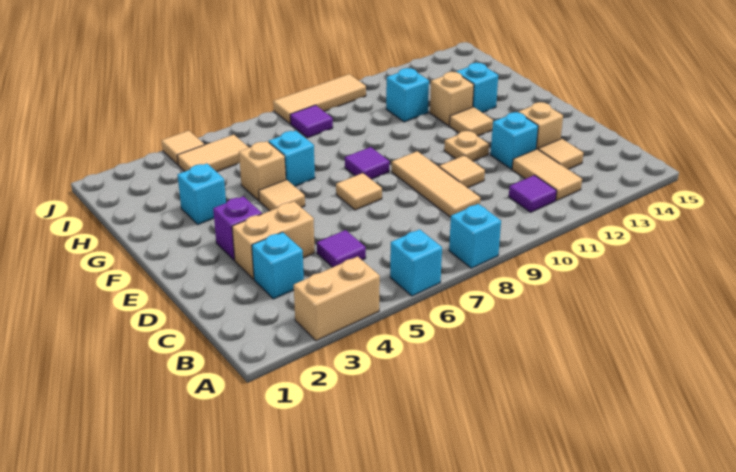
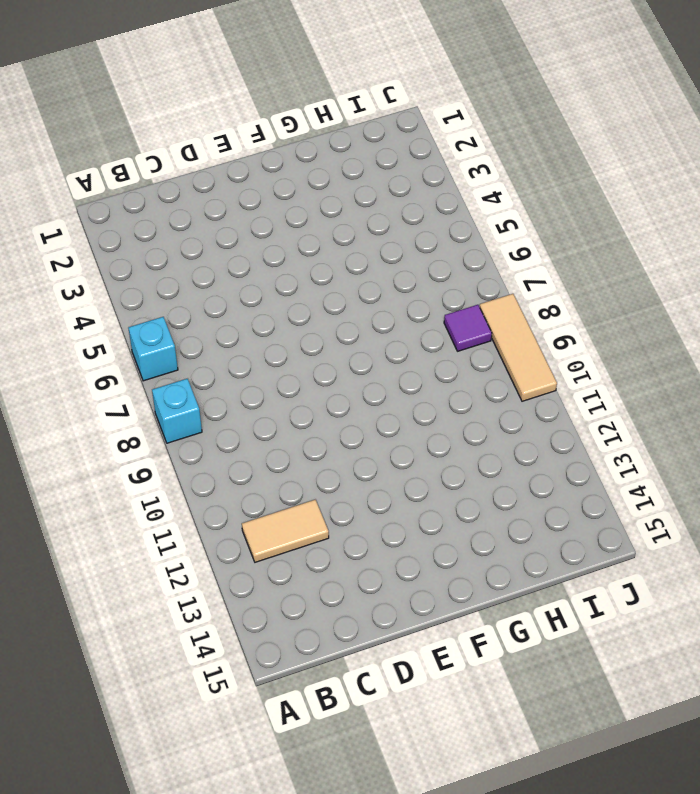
none -> tan 1x2 brick [294,256,380,341]
none -> purple 1x1 tile [509,175,557,212]
none -> cyan 1x1 brick [252,232,304,299]

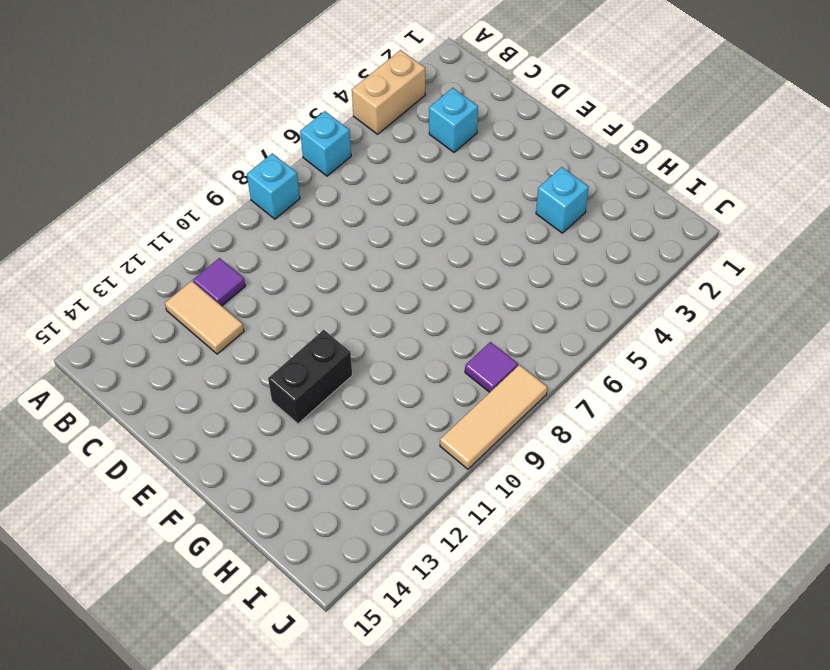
black 1x2 brick [268,330,352,424] -> tan 1x1 tile [450,107,493,136]
none -> purple 1x1 tile [317,230,366,267]
none -> tan 1x3 tile [392,151,480,217]
none -> tan 1x1 tile [538,139,583,169]

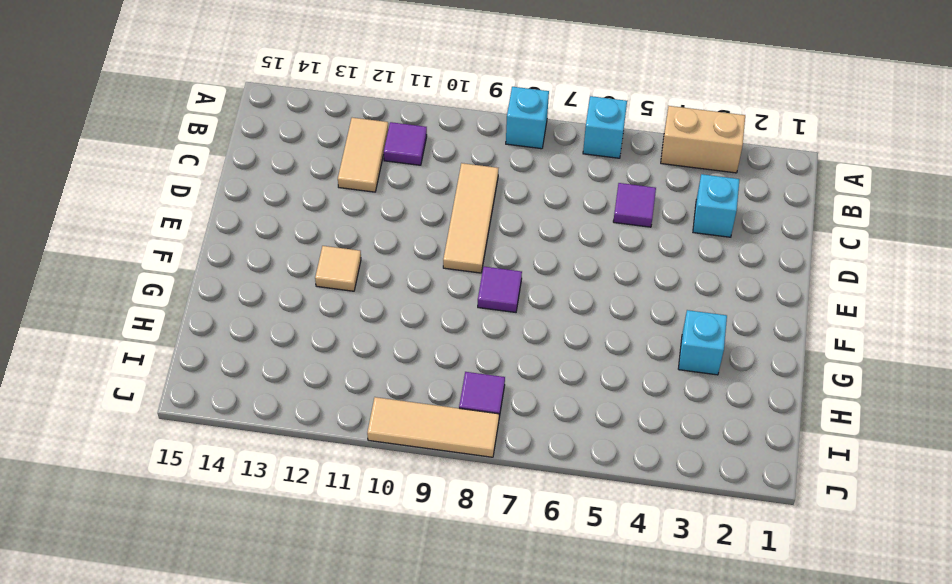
none -> tan 1x1 tile [538,139,583,169]
none -> tan 1x2 brick [232,201,315,279]
none -> tan 1x1 tile [439,155,485,188]

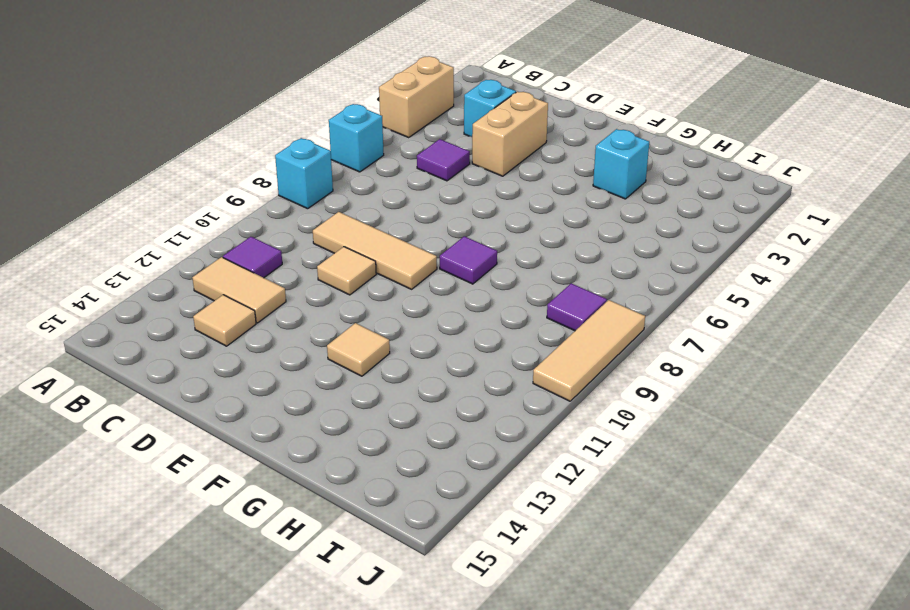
none -> cyan 1x1 brick [491,112,538,169]
none -> tan 1x1 brick [518,102,563,149]
none -> purple 1x1 brick [213,196,262,260]

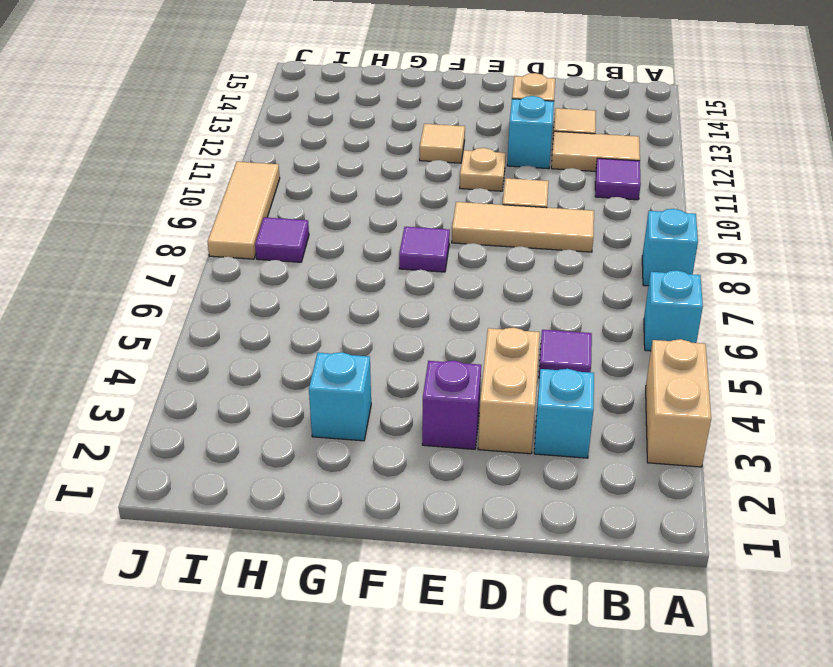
none -> tan 1x1 tile [336,173,382,210]
none -> tan 1x1 tile [259,180,305,211]
none -> tan 1x1 brick [239,141,286,201]

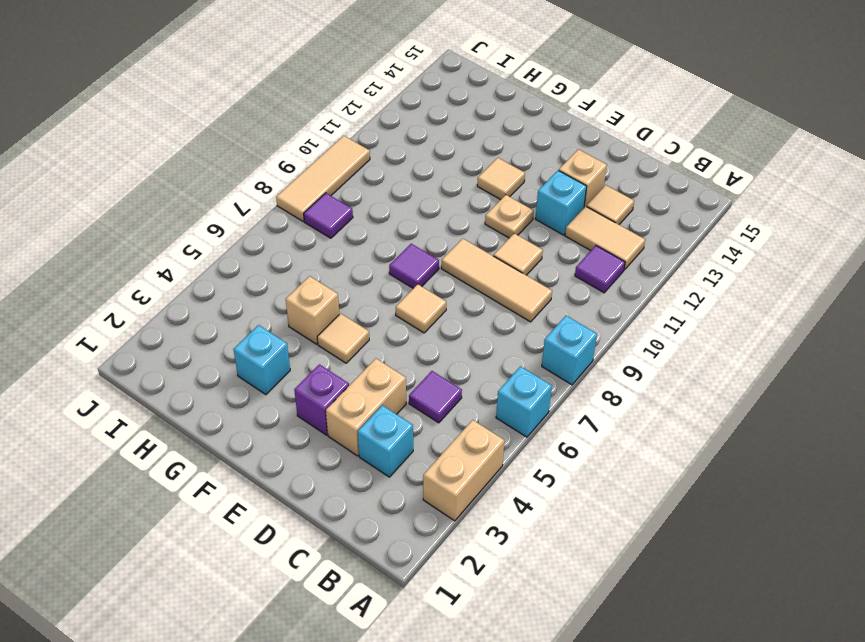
none -> cyan 1x1 brick [269,131,315,186]
none -> tan 1x1 brick [430,72,474,126]
none -> cyan 1x1 brick [456,63,498,113]

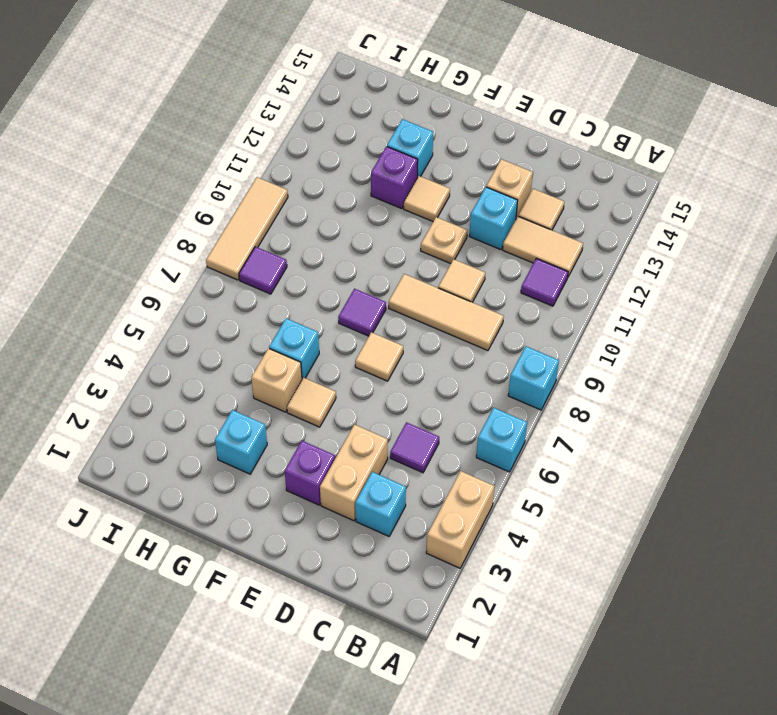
purple 1x1 brick [371,146,418,209] -> tan 1x1 brick [430,72,474,126]
none -> cyan 1x1 brick [386,68,429,122]
none -> tan 1x2 tile [177,135,249,172]
none -> tan 1x1 tile [162,131,204,165]

